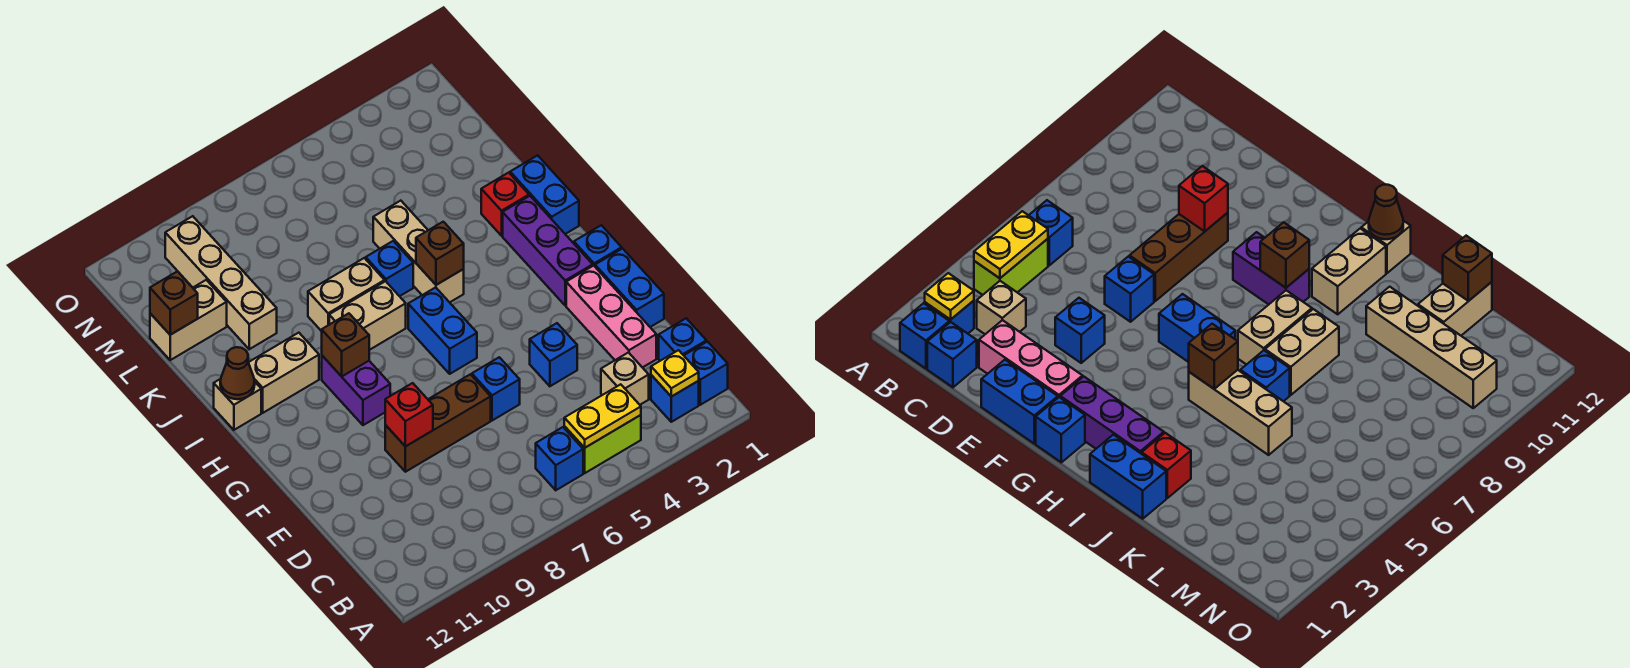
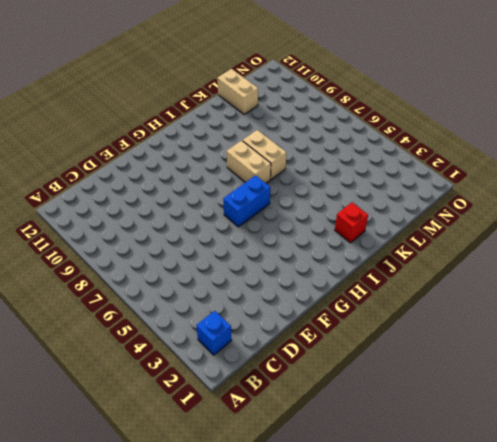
none -> blue 1x1 brick [684,342,728,405]
none -> lime 1x2 brick [564,415,641,473]
none -> blue 1x1 brick [536,427,583,490]
none -> blue 1x1 brick [659,318,706,361]

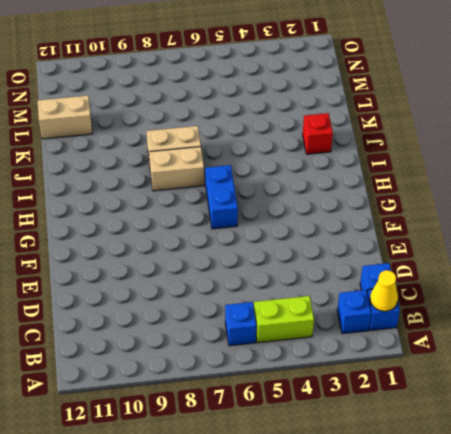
yellow 1x1 cone [370,270,398,311] -> none
none -> tan 1x1 brick [601,353,649,405]
none -> pink 1x3 brick [566,266,656,368]
none -> blue 1x2 brick [595,249,664,327]
none -> blue 1x1 brick [530,323,577,386]

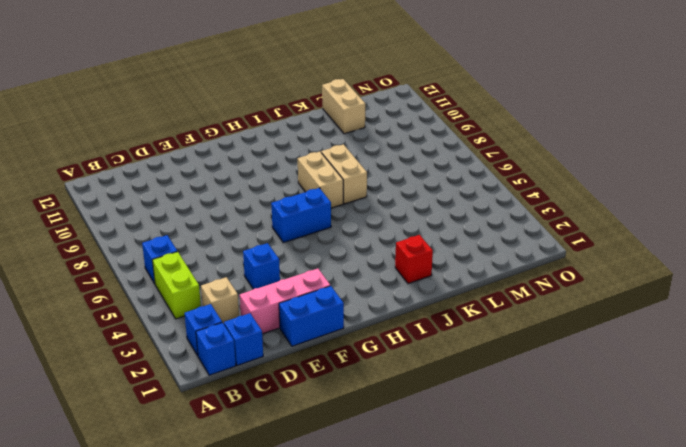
none -> blue 1x1 brick [472,357,520,421]
none -> brown 1x3 brick [385,374,491,472]
none -> blue 1x1 brick [574,225,622,266]
none -> purple 1x3 brick [503,196,593,305]

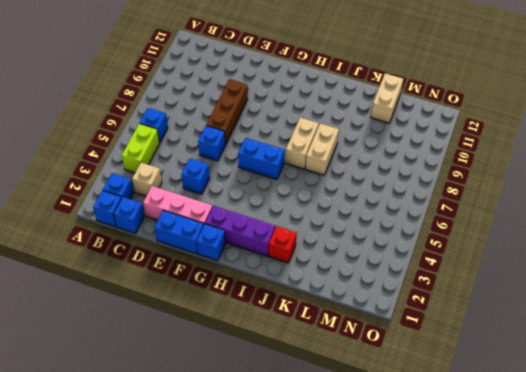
none -> purple 1x2 brick [322,356,390,425]
none -> blue 1x2 brick [510,155,579,234]
none -> tan 1x3 brick [373,201,464,302]
none -> tan 1x2 brick [248,333,319,413]

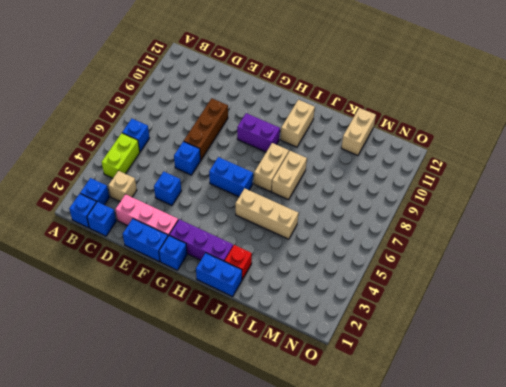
none -> tan 1x1 brick [214,379,261,430]
none -> blue 1x1 brick [366,241,413,296]
none -> tan 1x4 brick [165,216,277,349]
none -> yellow 1x1 plate [651,350,699,397]

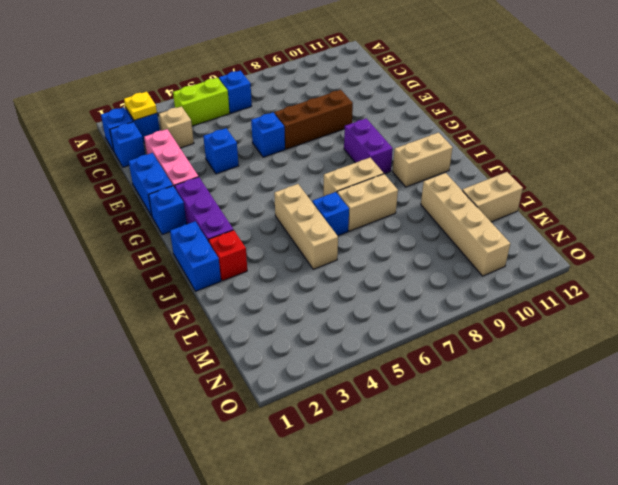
none -> blue 1x2 brick [408,287,477,374]
none -> tan 1x1 brick [214,379,261,430]
none -> yellow 1x2 plate [564,384,641,448]
none -> red 1x1 brick [385,383,433,447]

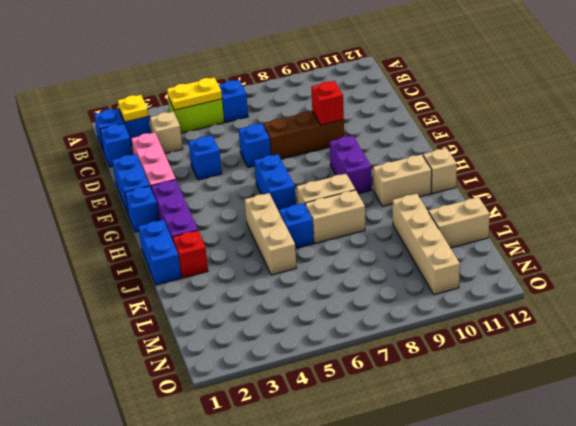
none -> brown 1x1 brick [322,313,369,376]
none -> brown 1x1 brick [416,222,464,285]
none -> brown 1x1 cone [220,347,255,399]
none -> brown 1x1 brick [150,271,198,335]

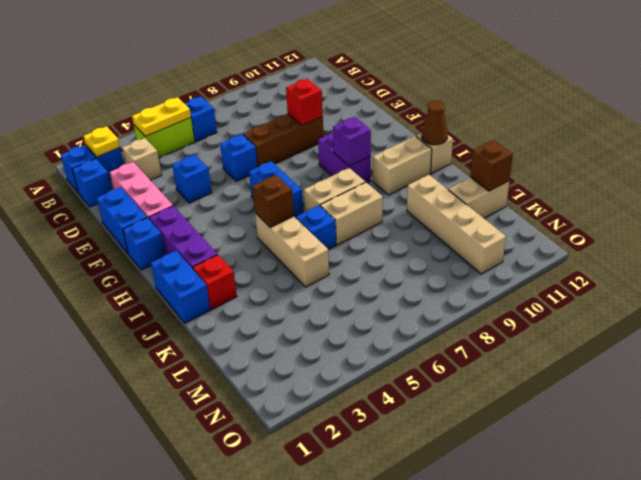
purple 1x1 brick [333,117,371,166] -> brown 1x1 brick [322,313,369,376]

